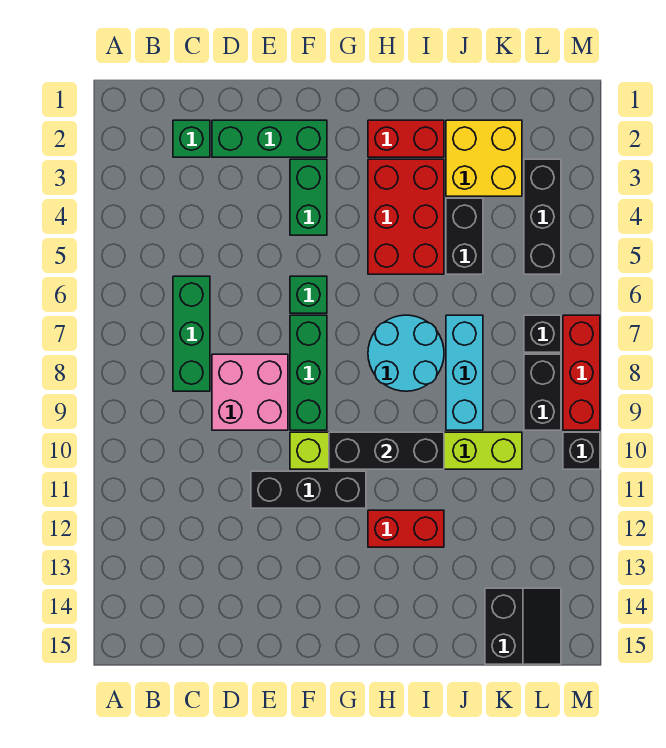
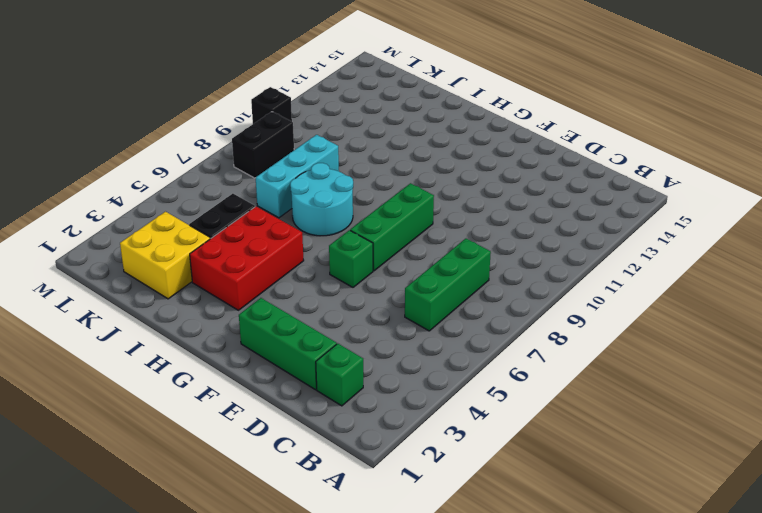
none -> pink 2x2 brick [212,354,288,430]
none -> black 1x3 brick [251,471,366,508]
none -> green 1x2 brick [290,159,327,235]

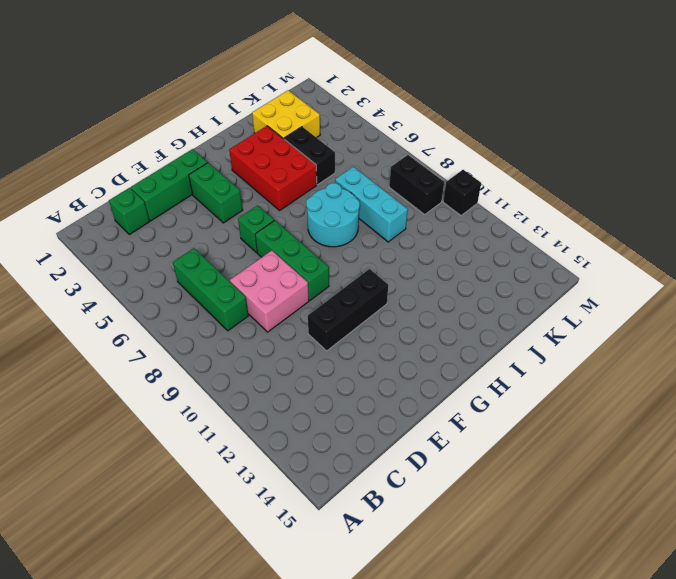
none -> lime 1x6 brick [290,432,522,469]
none -> red 1x2 brick [368,120,444,157]
none -> red 1x2 brick [368,510,444,547]

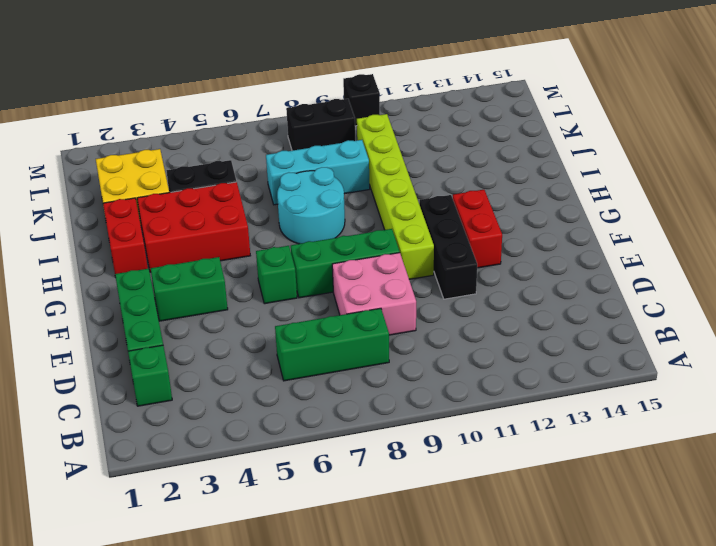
red 1x2 brick [453,190,502,268] -> red 1x2 brick moved to [368,510,444,547]
none -> black 2x2 slope [485,588,561,664]
none -> black 1x3 brick [524,159,561,274]
none -> black 1x1 brick [524,315,561,352]

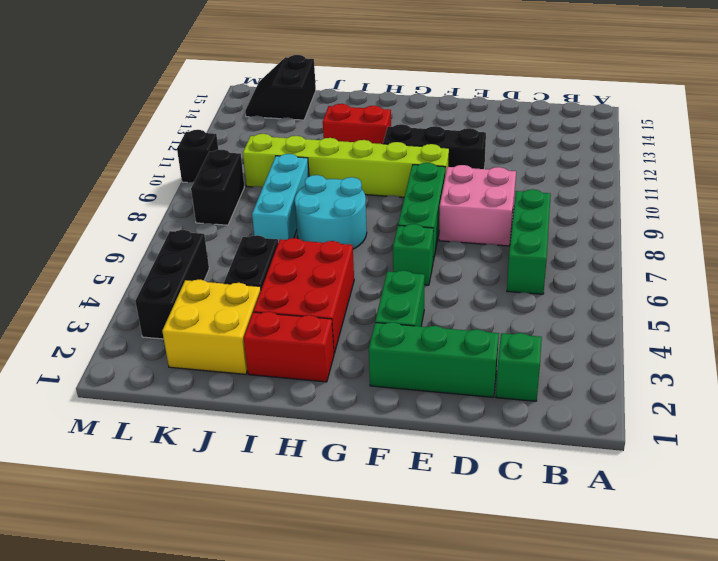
none -> black 1x1 brick [524,315,561,352]
none -> red 1x3 brick [563,315,600,430]
none -> black 1x3 brick [329,432,444,469]

